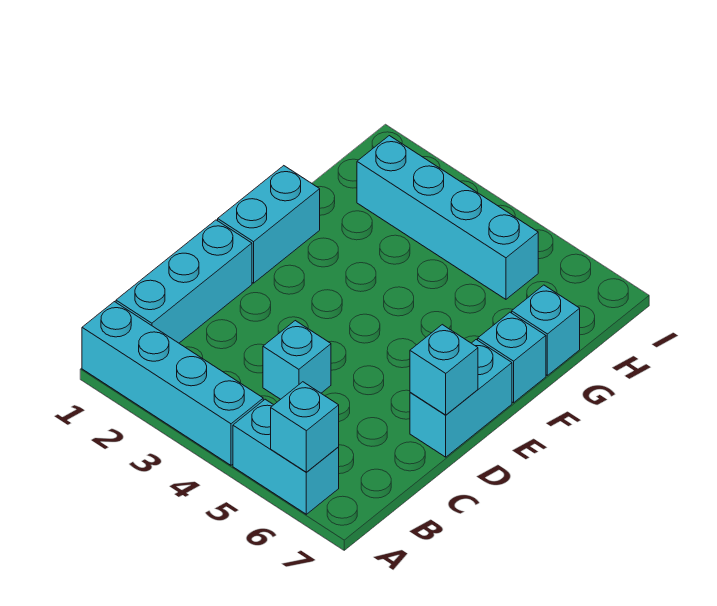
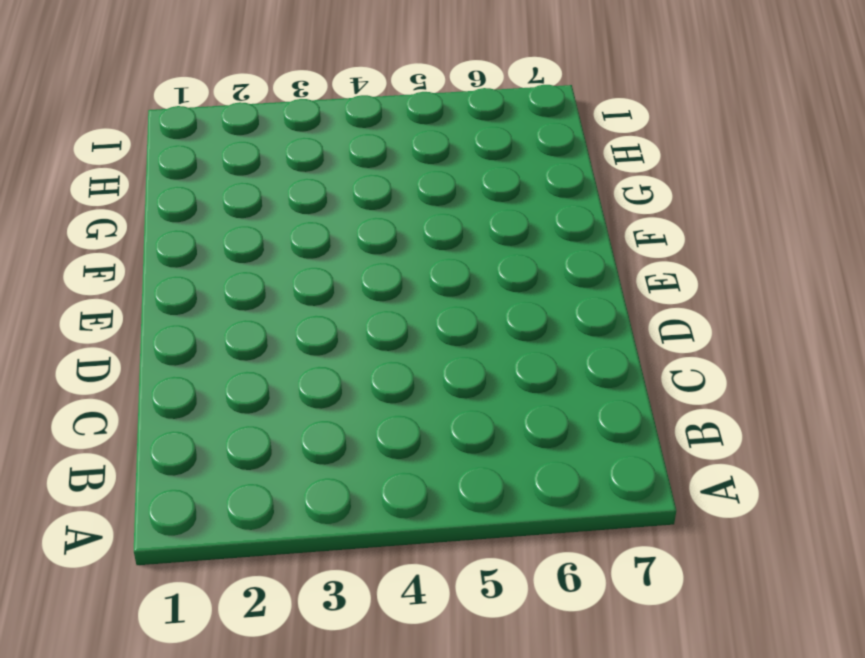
none -> cyan 1x4 brick [82,302,263,465]
none -> cyan 1x2 brick [233,399,339,514]

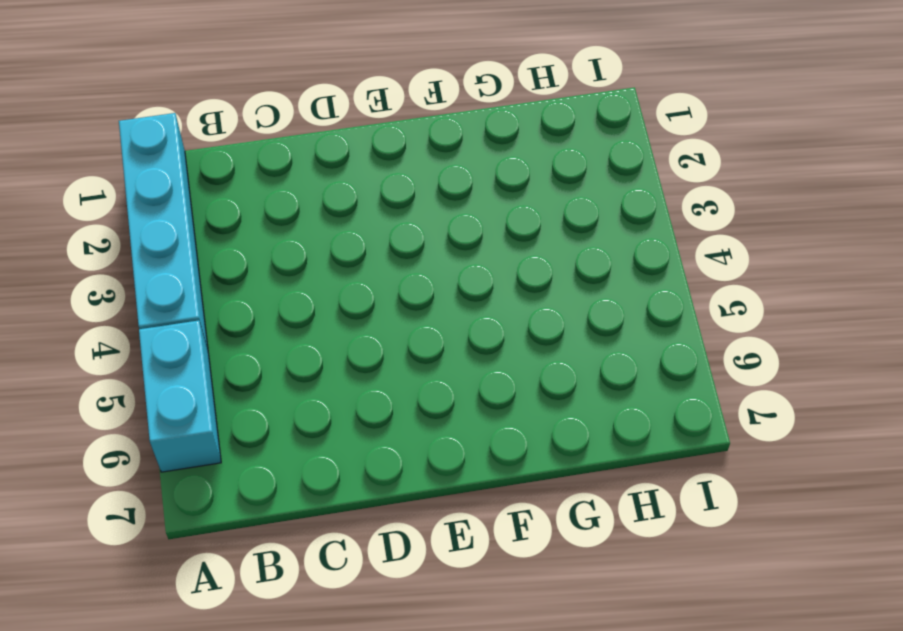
none -> cyan 1x3 brick [116,220,252,343]
none -> cyan 1x1 brick [263,321,331,399]

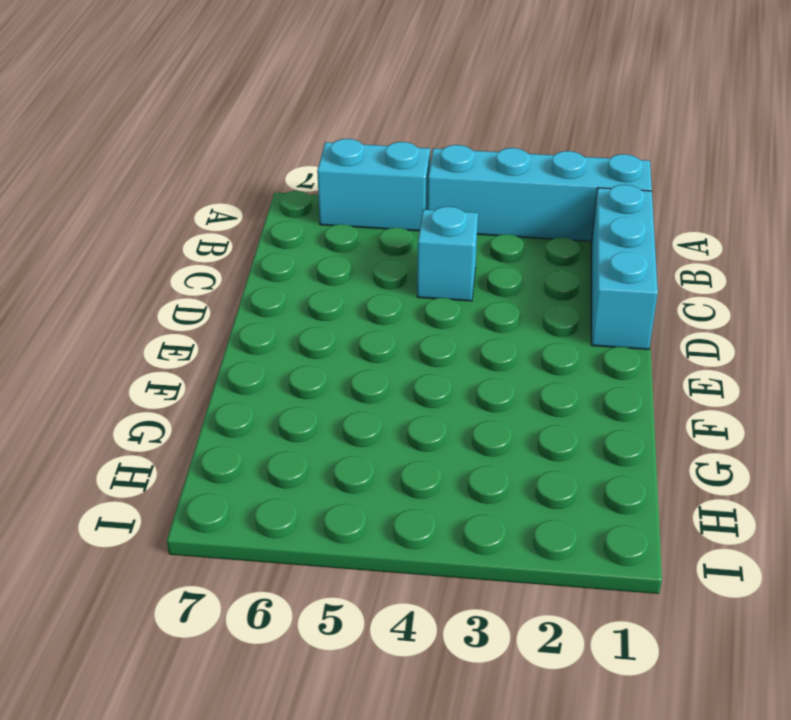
none -> cyan 1x2 brick [410,340,512,457]
none -> cyan 1x2 brick [218,166,320,283]

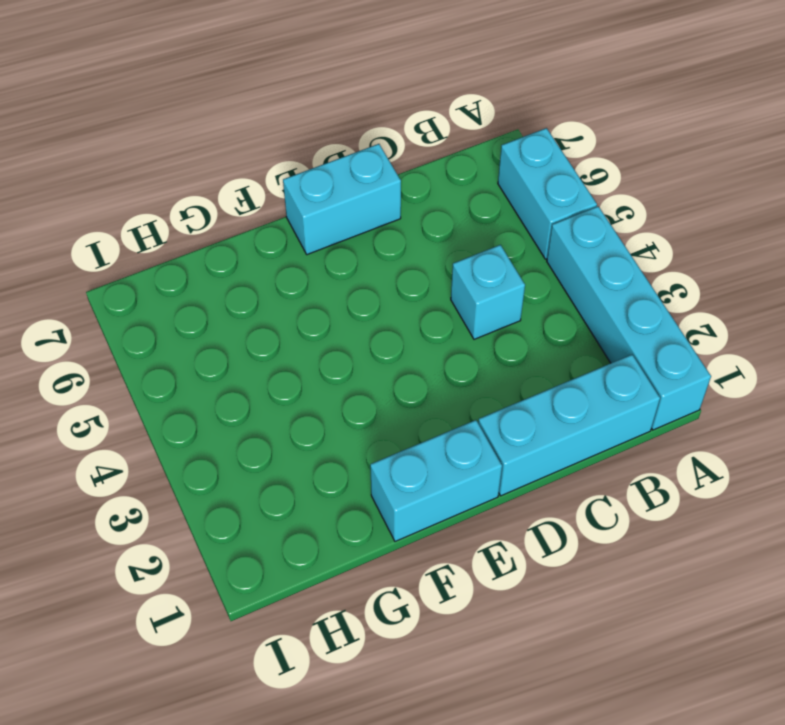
none -> cyan 1x1 brick [478,312,546,403]
none -> cyan 1x1 brick [512,285,580,375]

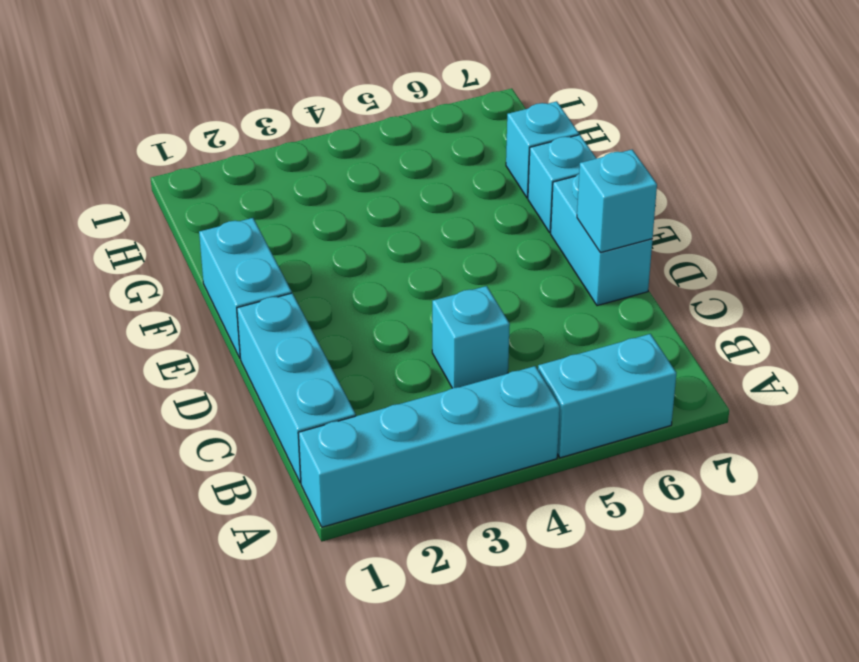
none -> cyan 1x4 brick [357,136,538,299]
none -> cyan 1x1 brick [271,382,339,472]

